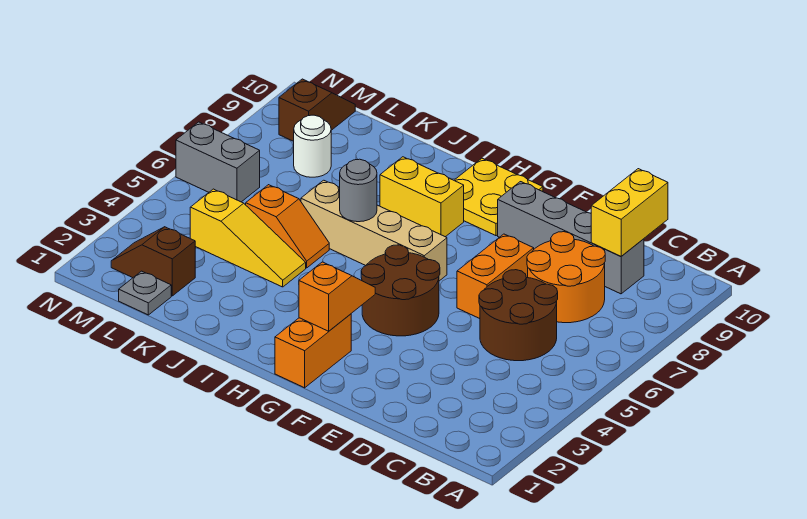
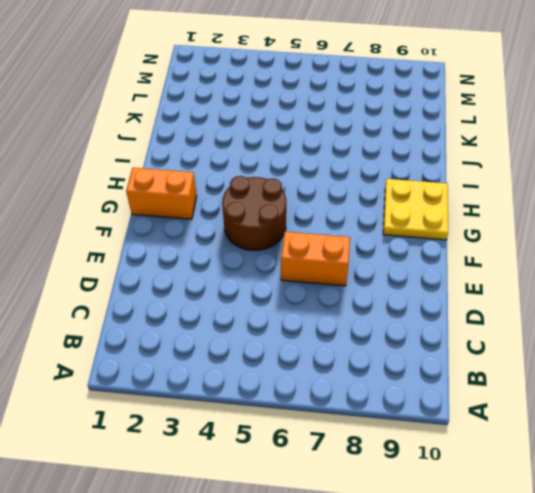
none -> brown 2x2 round brick [479,270,558,361]
none -> orange 2x2 round brick [527,232,605,323]
none -> grey 1x4 brick [498,182,644,294]

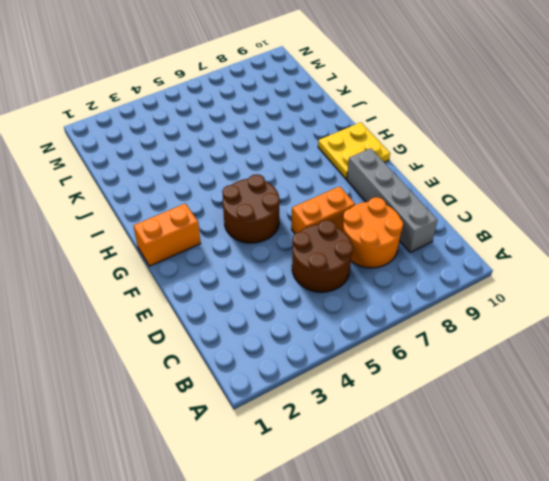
none -> tan 1x4 brick [301,180,447,281]
none -> yellow 1x2 brick [380,157,464,237]
none -> yellow 1x3 slope [190,189,306,287]

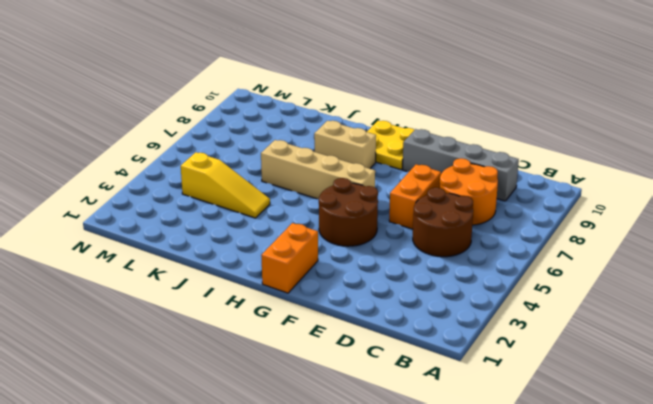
tan 1x2 brick [314,121,376,169] -> yellow 1x2 brick [380,157,464,237]
none -> orange 1x2 slope [246,185,329,268]
none -> grey 1x1 plate [119,271,171,315]
none -> brown 1x2 slope [111,227,195,296]

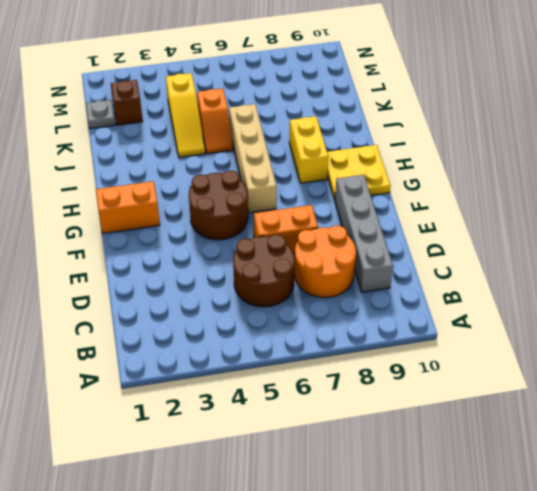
none -> white 1x1 round brick [294,115,331,177]
none -> grey 1x2 brick [176,122,260,202]
none -> brown 1x2 slope [279,79,355,141]

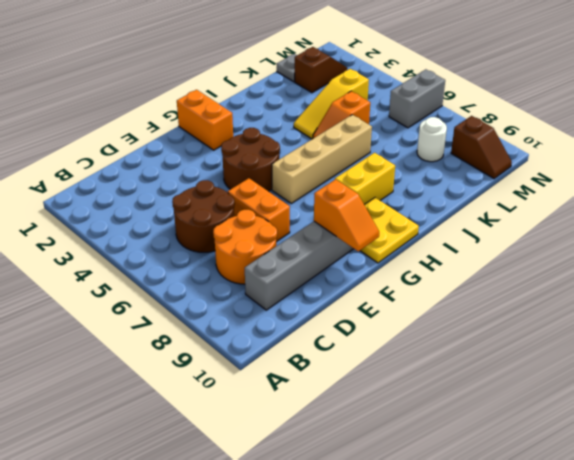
orange 1x2 slope [314,179,379,251] -> orange 1x2 slope moved to [299,262,375,331]
none -> yellow 1x2 brick [591,169,668,256]
none -> grey 1x1 round brick [340,159,377,222]

